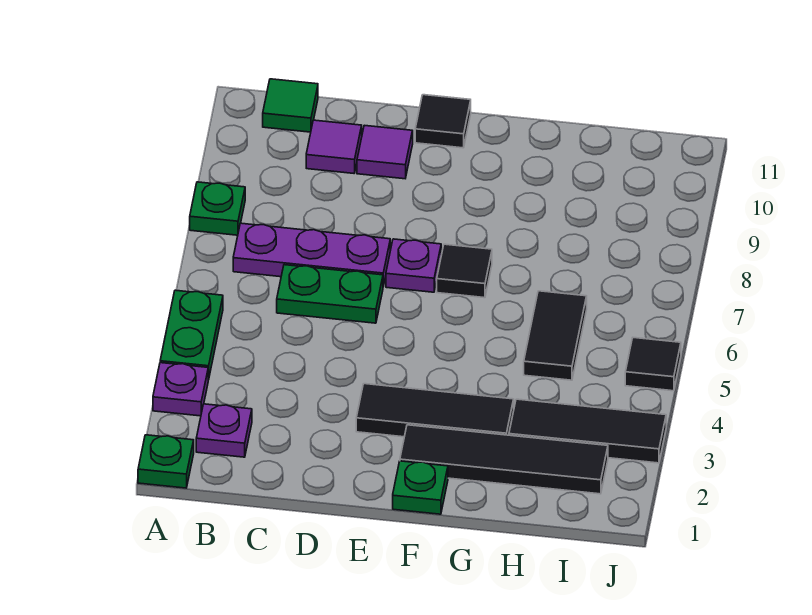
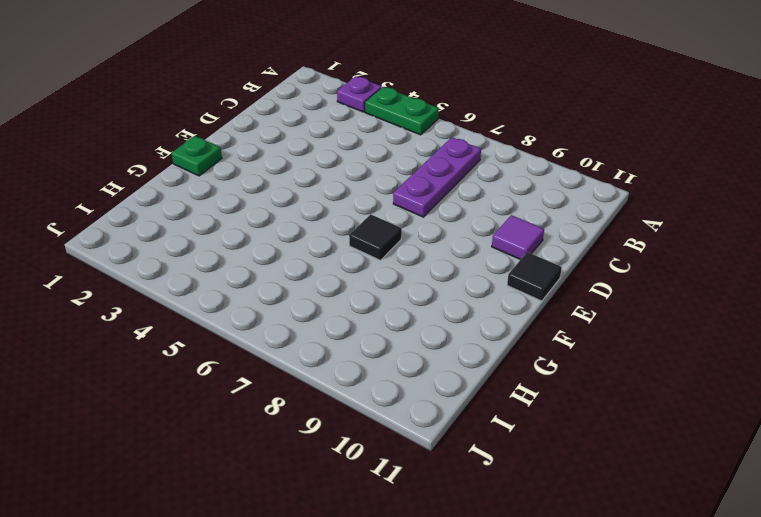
none -> green 1x1 plate [138,435,194,488]
none -> green 1x1 plate [190,182,245,235]
none -> purple 1x1 plate [196,404,252,457]

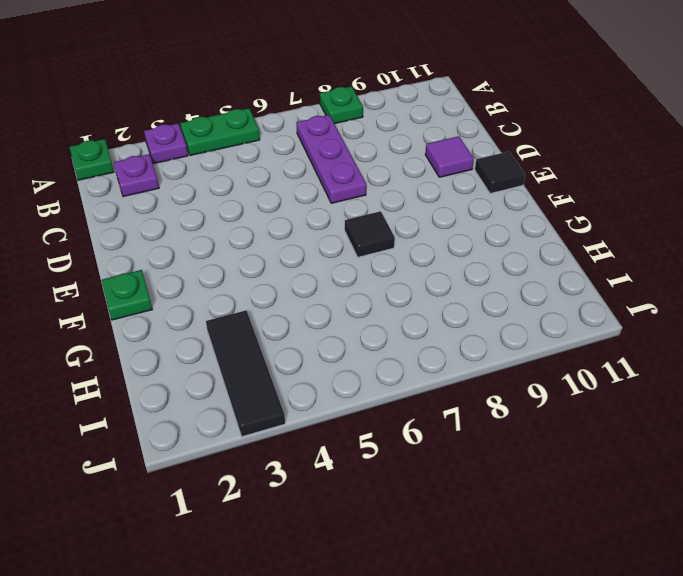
none -> green 1x1 tile [263,79,318,132]
none -> green 1x2 plate [277,265,383,323]
none -> purple 1x1 tile [306,120,362,173]

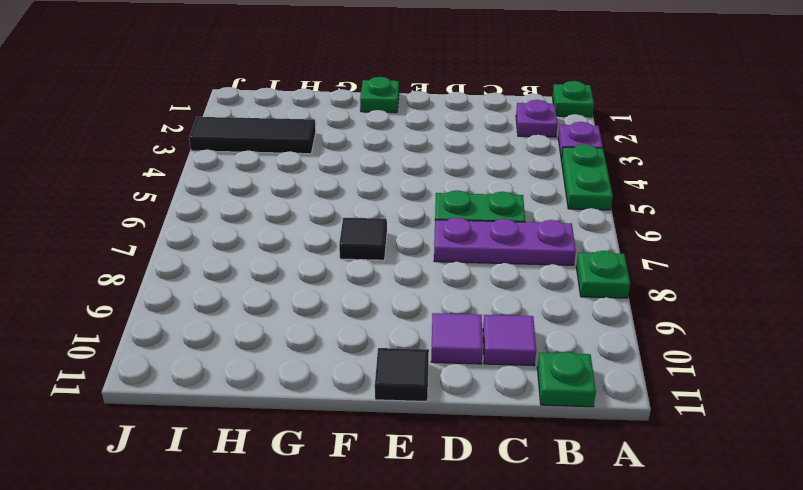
green 1x1 plate [537,352,596,407] -> green 1x1 tile [263,79,318,132]
none -> black 1x3 tile [356,384,514,437]
none -> purple 1x1 plate [386,239,441,292]
none -> black 1x4 tile [400,425,608,494]

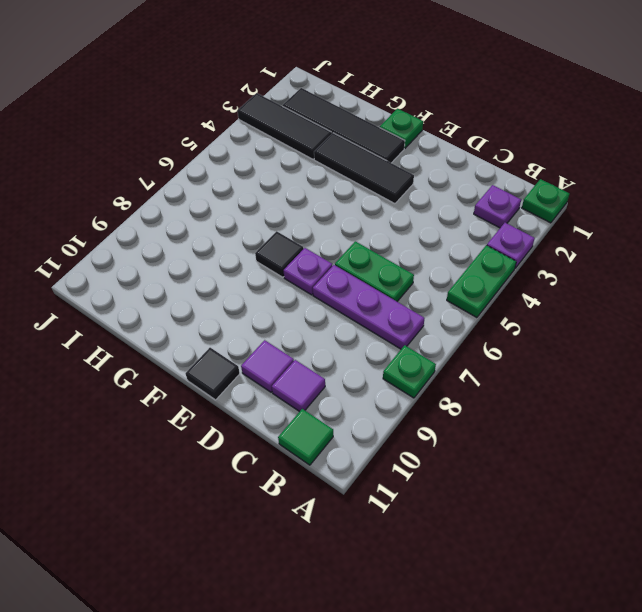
none -> black 1x2 tile [524,291,587,380]
none -> black 1x1 tile [625,338,681,391]

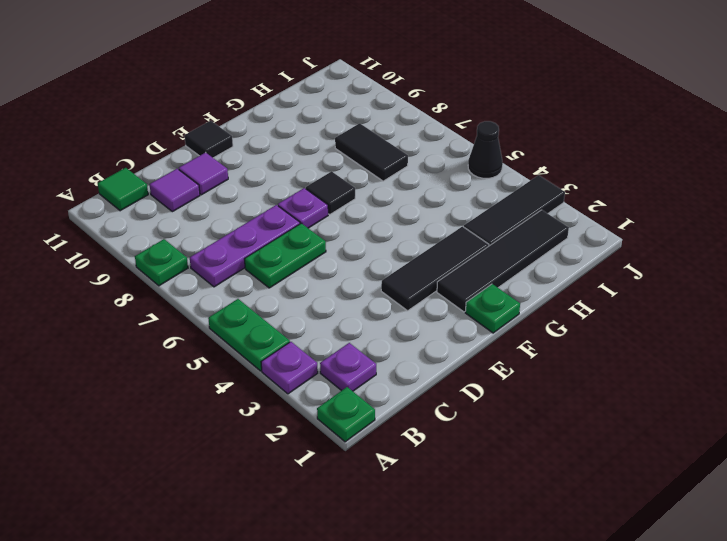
black 1x2 tile [335,123,408,181] -> black 1x2 tile moved to [524,291,587,380]
black 1x1 cone [468,121,503,178] -> black 1x1 tile [625,338,681,391]

